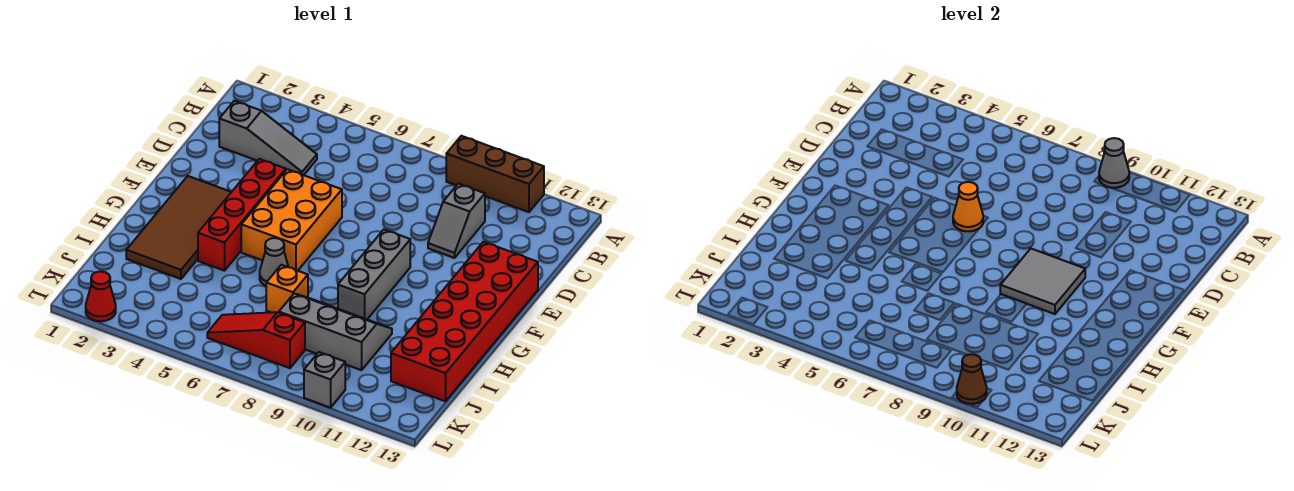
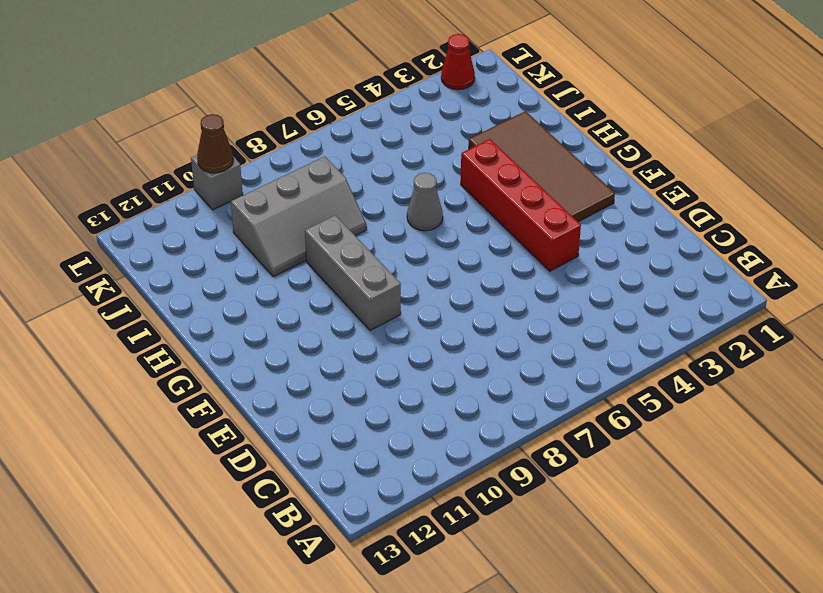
none -> brown 1x3 brick [446,136,544,212]
none -> grey 1x3 slope [219,101,317,175]
none -> grey 1x2 slope [428,184,485,258]

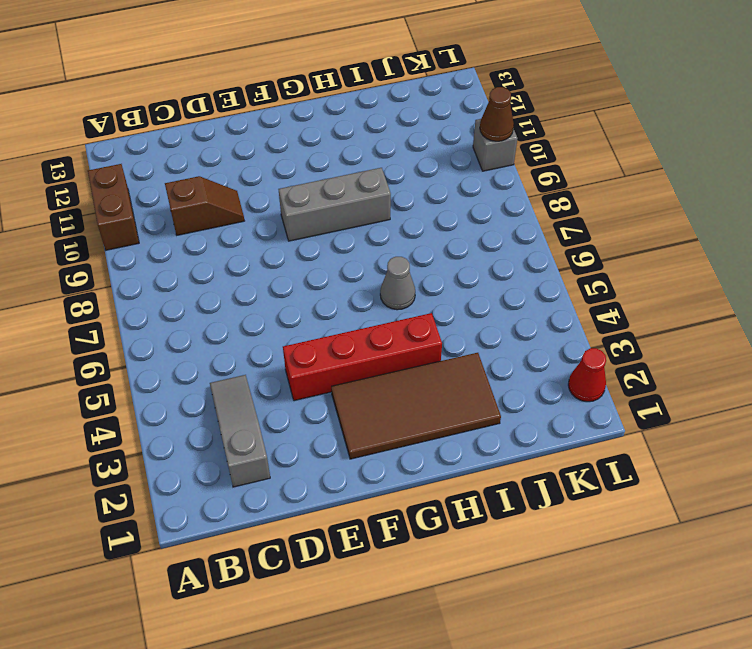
brown 1x2 brick [88,164,139,250] -> brown 1x3 brick [446,136,544,212]
brown 1x2 slope [165,176,244,235] -> grey 1x2 slope [428,184,485,258]
none -> orange 2x3 brick [241,169,342,271]
none -> red 2x6 brick [391,242,538,401]
none -> orange 1x1 brick [266,265,308,313]

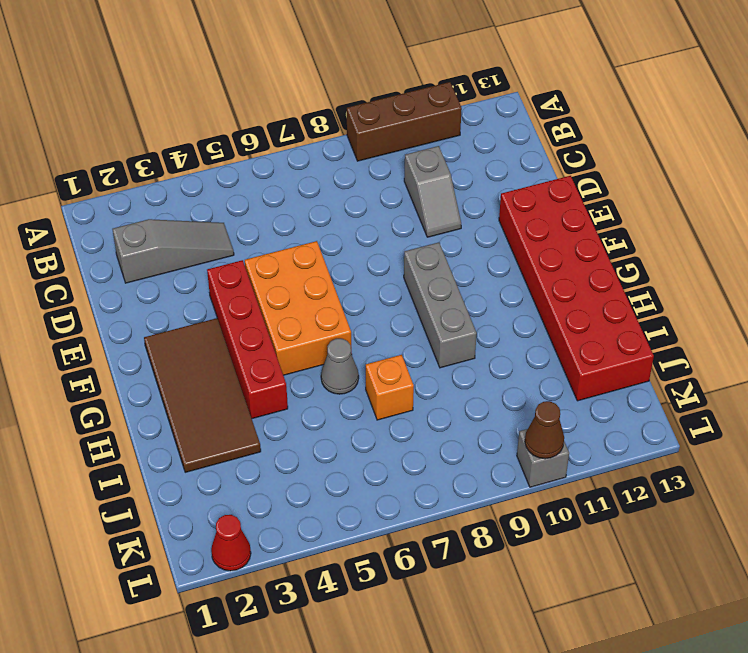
none -> grey 2x3 slope [279,293,392,370]
none -> red 1x3 slope [207,312,305,368]
none -> grey 1x1 cone [1099,138,1129,188]

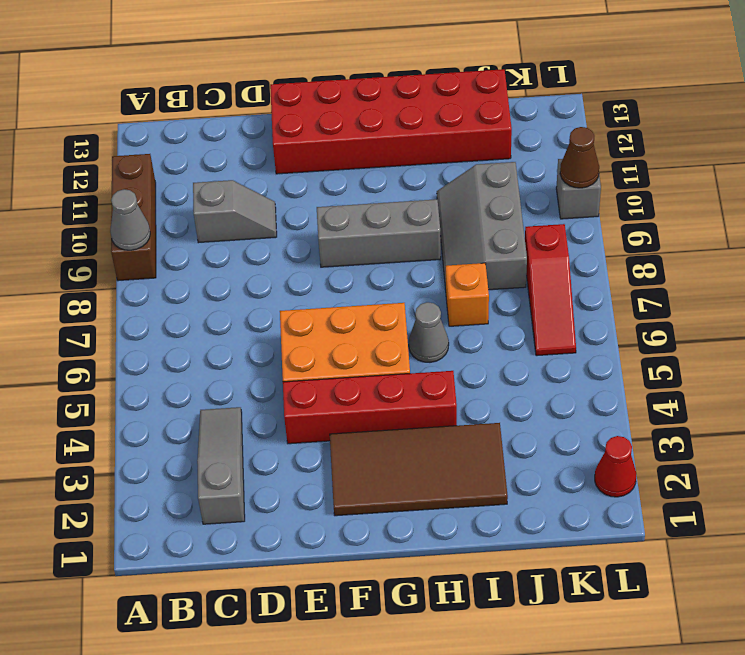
none -> orange 1x1 cone [953,182,983,231]
none -> grey 2x2 tile [1000,249,1085,314]

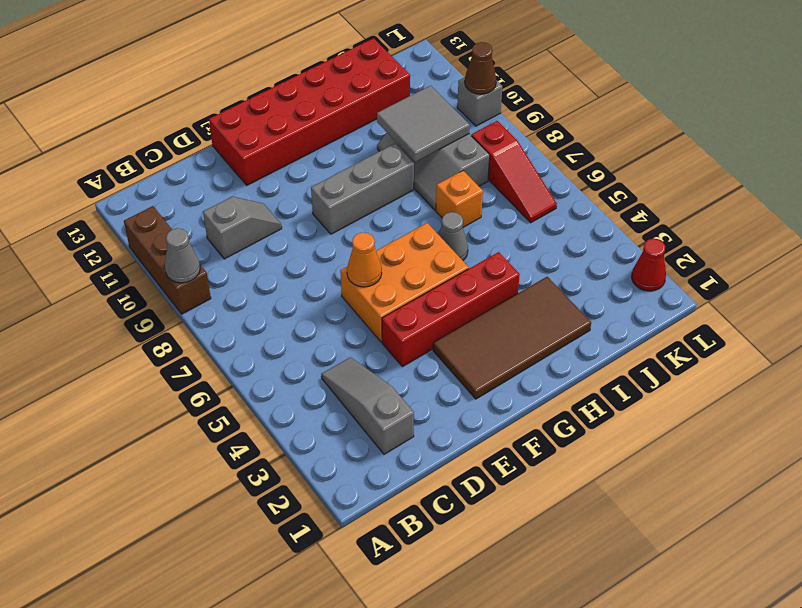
grey 2x2 tile [377,86,470,162] -> grey 2x2 tile moved to [1000,249,1085,314]

